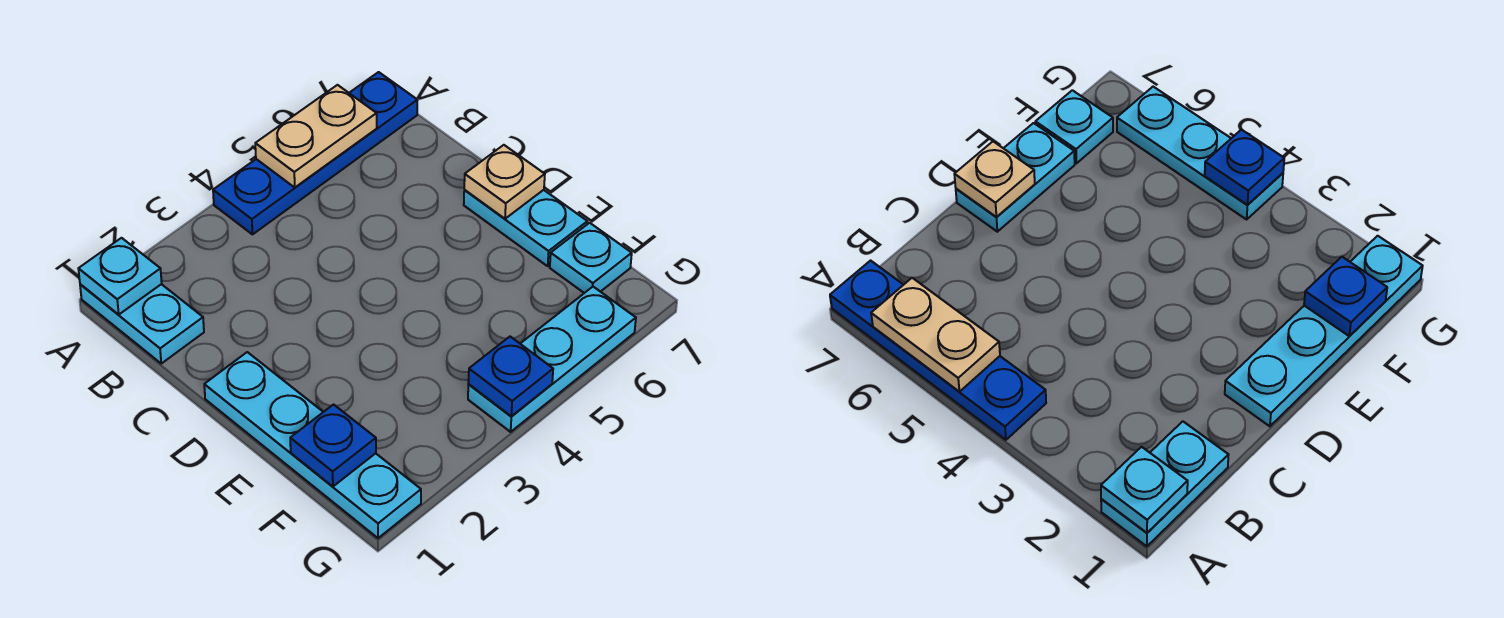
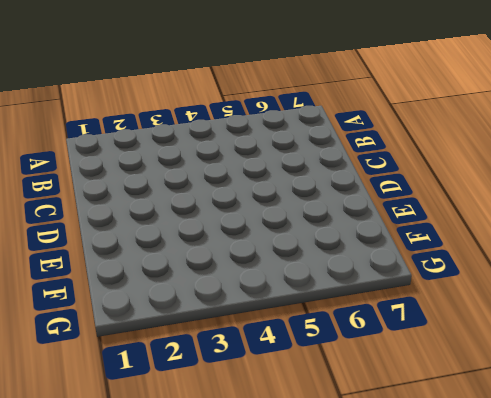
none -> cyan 1x2 plate [80,284,204,363]
none -> blue 1x4 plate [213,72,418,234]

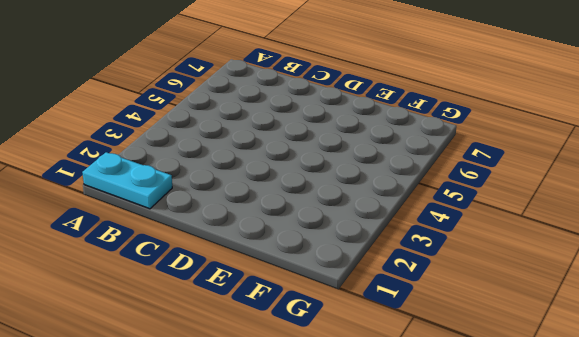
none -> blue 1x4 plate [213,72,418,234]
none -> cyan 1x4 plate [204,352,421,538]

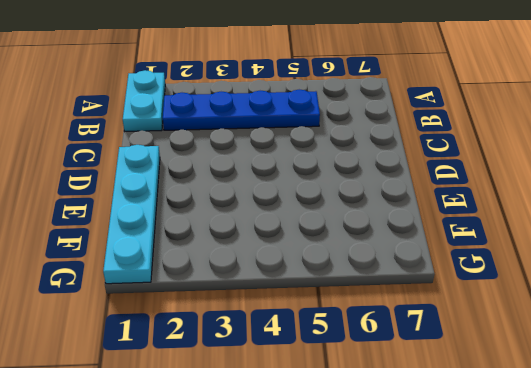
blue 1x4 plate [163,90,320,130] -> blue 1x4 plate moved to [213,72,418,234]
none -> cyan 1x2 plate [464,190,587,266]
none -> cyan 1x1 plate [550,223,632,293]

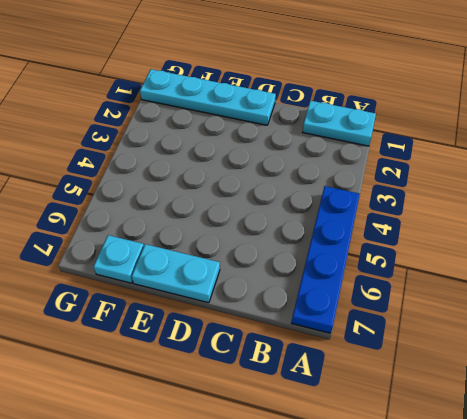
none -> cyan 1x3 plate [468,287,636,432]
none -> cyan 1x1 plate [78,238,162,314]

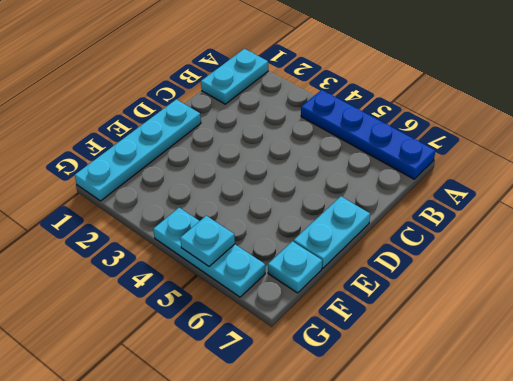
cyan 1x1 plate [180,216,235,266] -> cyan 1x1 plate moved to [78,238,162,314]
none -> tan 1x2 plate [255,85,377,187]
none -> tan 1x1 plate [464,145,545,219]

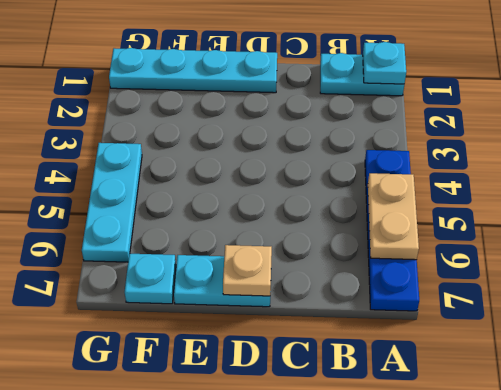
none -> blue 1x1 plate [290,405,376,486]
none -> blue 1x1 plate [468,337,553,416]

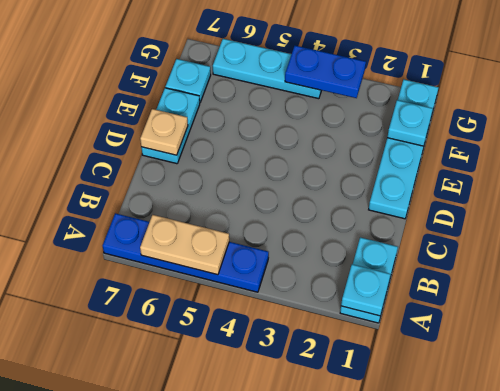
cyan 1x1 plate [387,100,433,146] -> blue 1x1 plate [290,405,376,486]
blue 1x2 plate [285,46,366,98] -> blue 1x1 plate [468,337,553,416]

